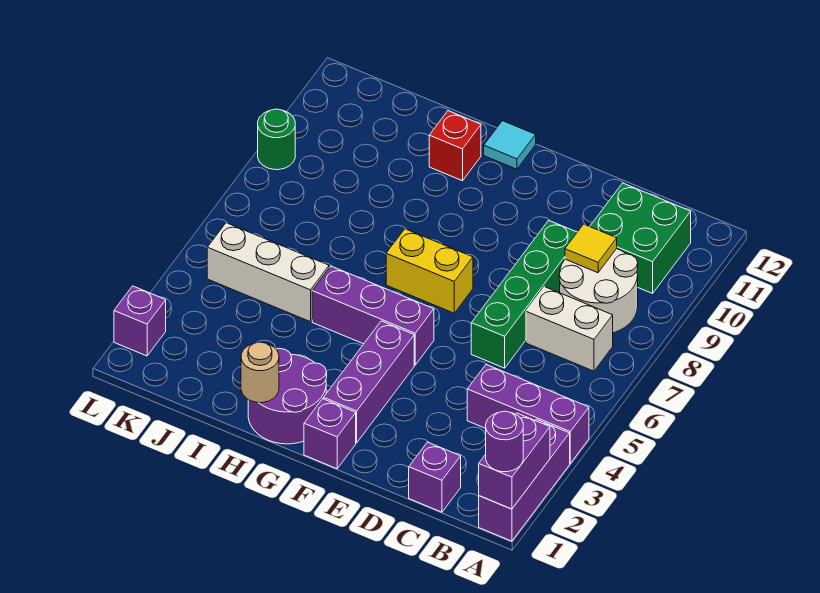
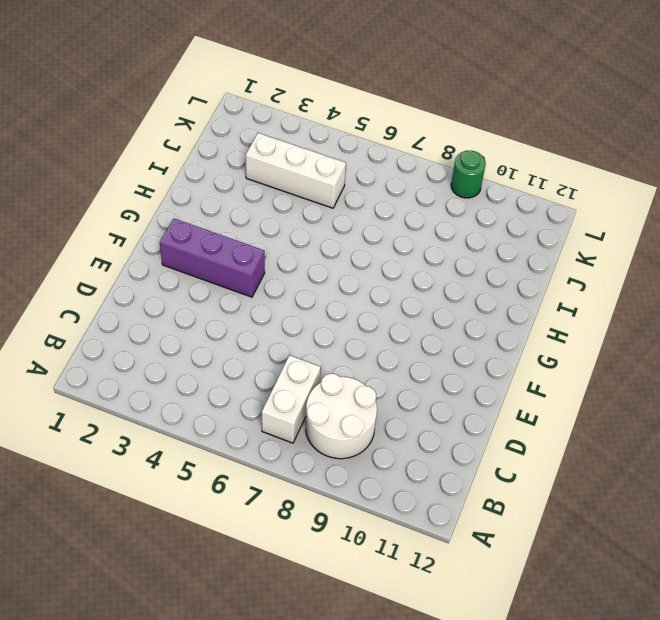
white 1x3 brick [246,133,346,208] -> white 1x3 brick turned to [207,223,329,322]
none -> purple 1x3 brick [479,419,570,541]
none -> purple 1x3 brick [467,365,589,463]
none -> green 2x2 brick [590,183,691,293]

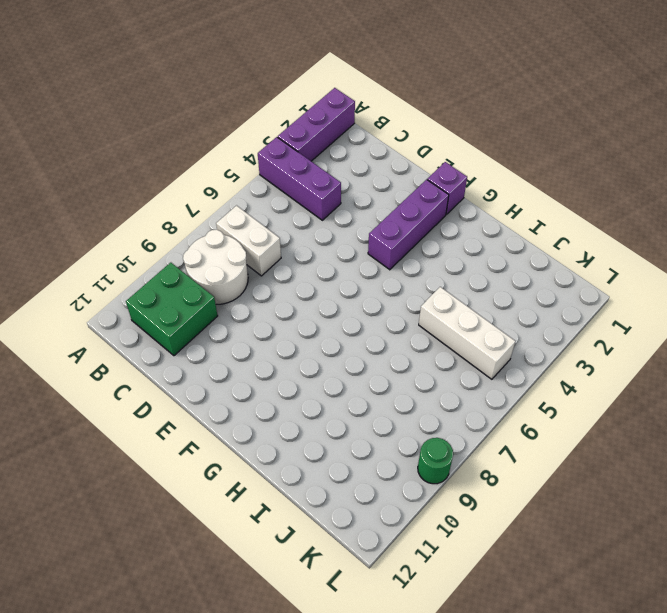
none -> purple 1x1 brick [409,442,461,512]
none -> green 1x4 brick [471,220,577,368]
none -> purple 1x3 brick [312,266,434,365]

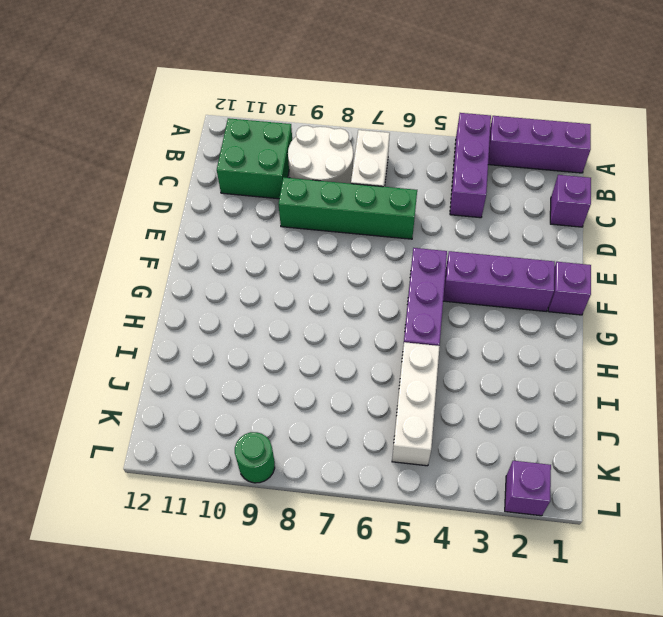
none -> yellow 1x2 brick [386,229,473,313]
none -> purple 2x2 round brick [248,348,327,444]
none -> cyan 1x1 tile [484,121,536,169]

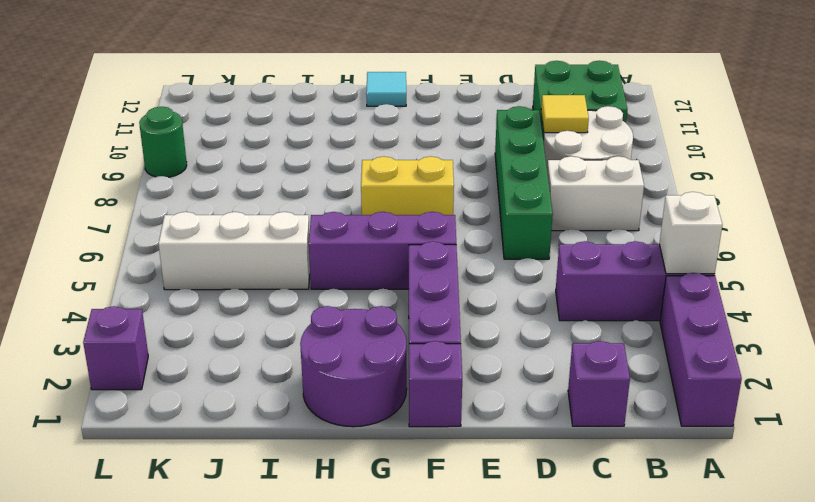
white 1x1 brick [659,192,722,274] -> none
none -> red 1x1 brick [429,111,481,181]
none -> purple 1x2 brick [479,413,550,509]
none -> tan 1x1 round brick [241,342,279,403]

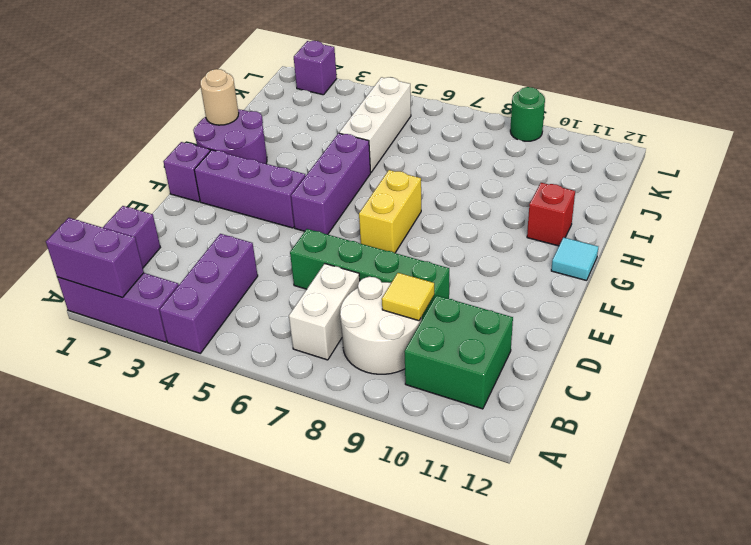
none -> purple 1x1 round brick [486,411,523,472]

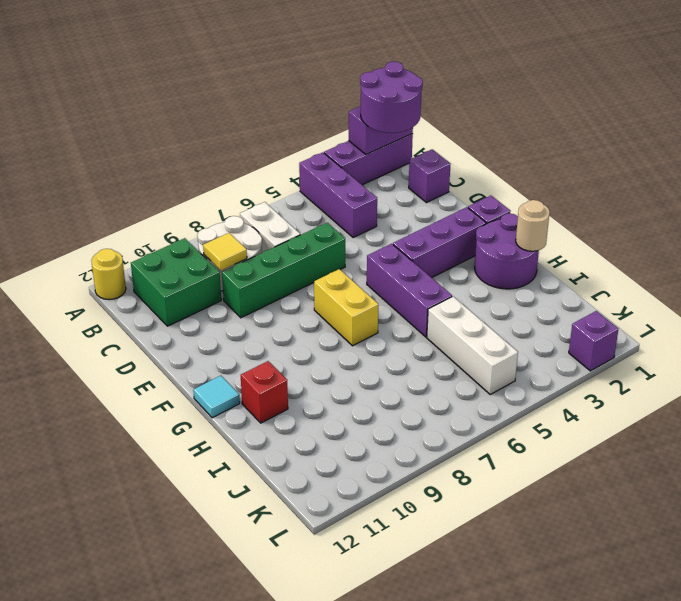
purple 2x2 round brick [360,62,423,133] -> purple 1x1 round brick [486,411,523,472]
yellow 1x1 round brick [91,249,126,300] -> none
none -> green 1x1 round brick [258,109,295,170]

